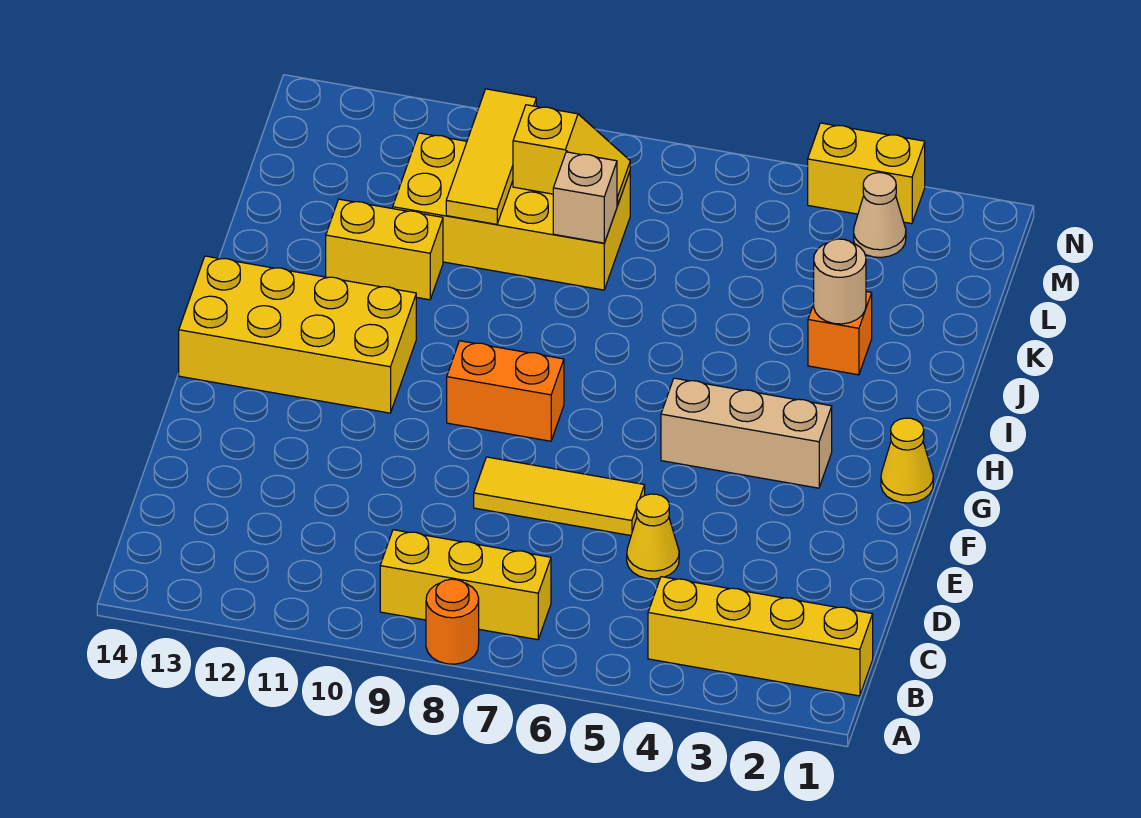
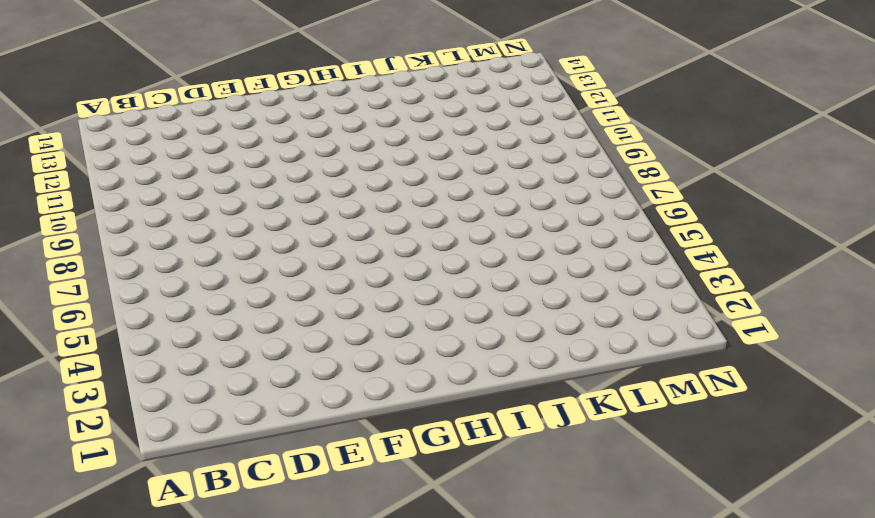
none -> orange 1x1 round brick [426,579,479,664]
none -> yellow 1x4 brick [648,577,873,696]
none -> yellow 1x3 brick [380,530,551,640]

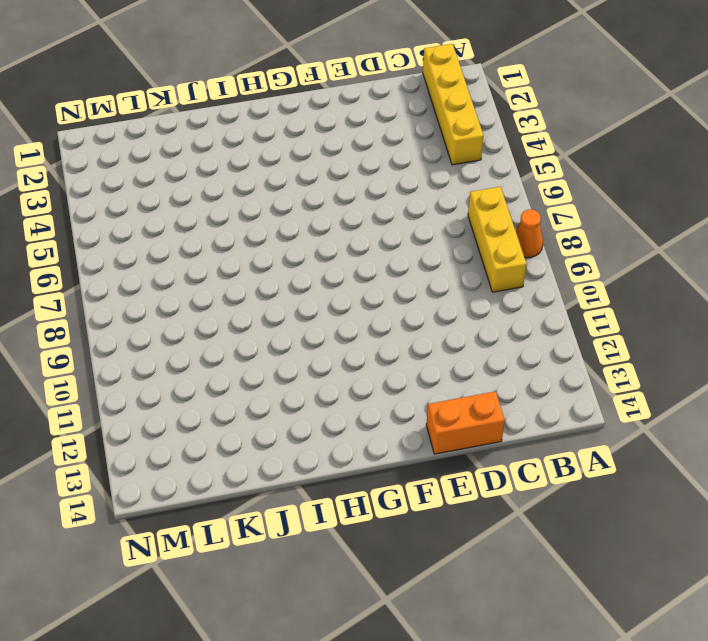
orange 1x1 cone [516,209,543,258] -> orange 1x1 round brick [426,579,479,664]
orange 1x2 brick [426,391,505,454] -> orange 1x2 brick turned to [447,341,564,441]
none -> yellow 1x1 cone [627,494,679,579]
none -> yellow 1x3 tile [474,457,645,536]
none -> yellow 1x1 cone [881,418,933,503]

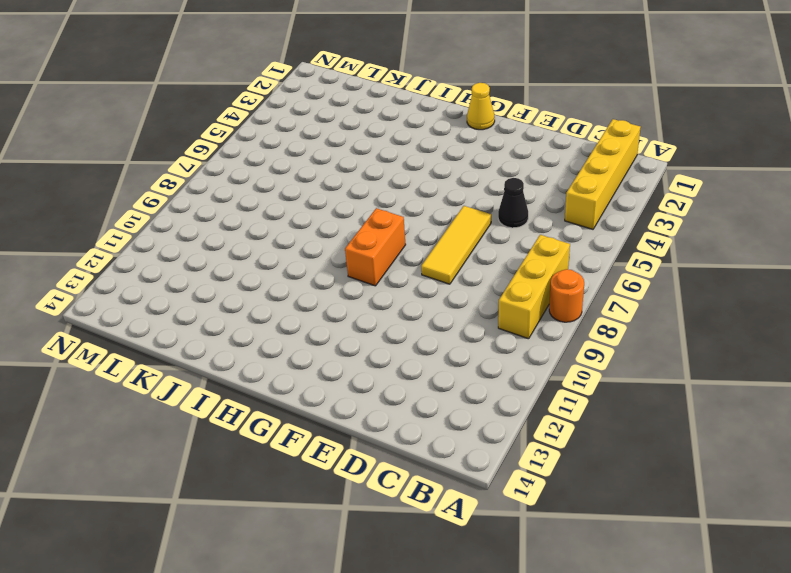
black 1x1 cone [498,178,528,228] -> yellow 1x1 cone [627,494,679,579]
none -> tan 1x3 brick [661,378,832,488]
none -> yellow 2x4 brick [179,256,416,413]
none -> orange 1x1 brick [808,292,872,375]

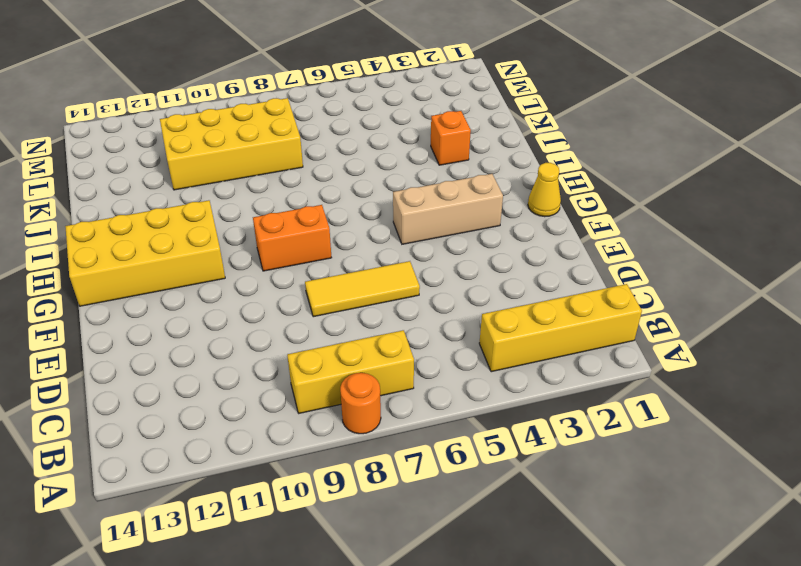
none -> yellow 1x1 cone [627,494,679,579]
none -> yellow 1x2 brick [326,199,443,300]
none -> tan 1x1 cone [854,173,906,257]

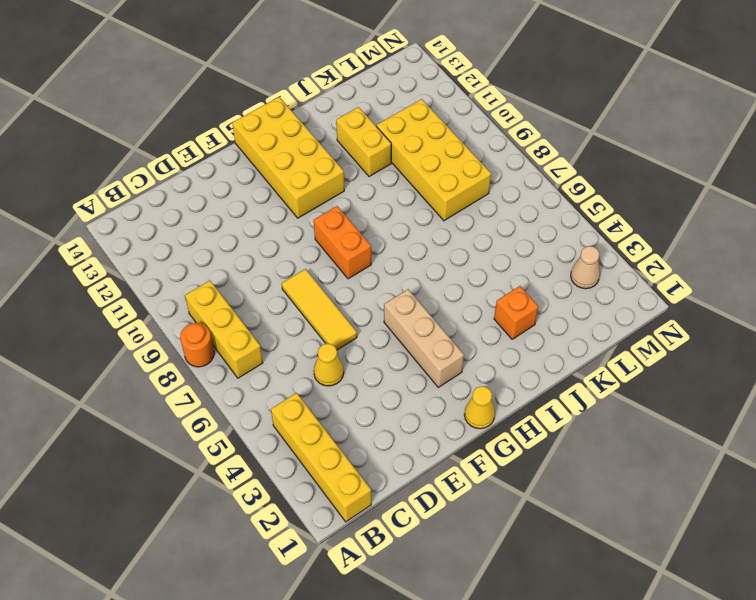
none -> yellow 1x2 brick [808,123,925,224]
none -> tan 1x1 round brick [814,239,866,324]
none -> tan 1x1 brick [553,152,617,243]

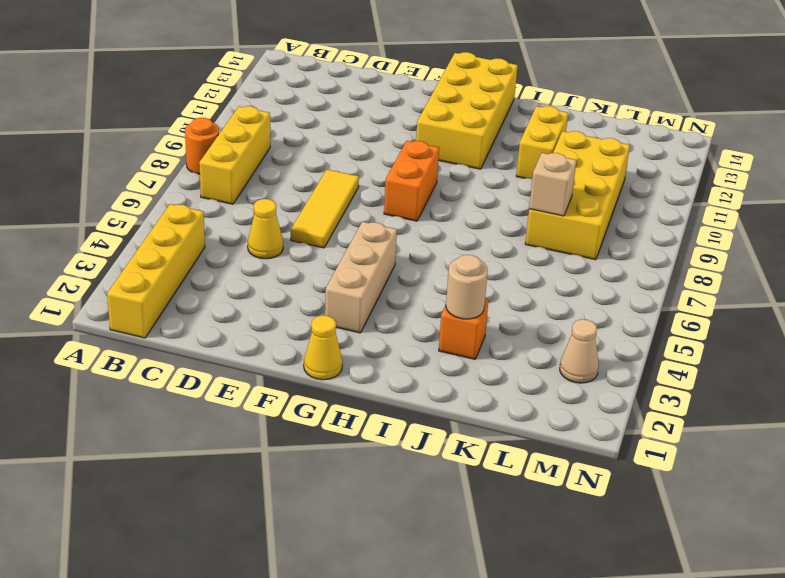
none -> yellow 1x2 brick [808,123,925,224]
none -> yellow 1x3 tile [446,89,536,224]
none -> yellow 1x2 slope [513,105,630,205]

